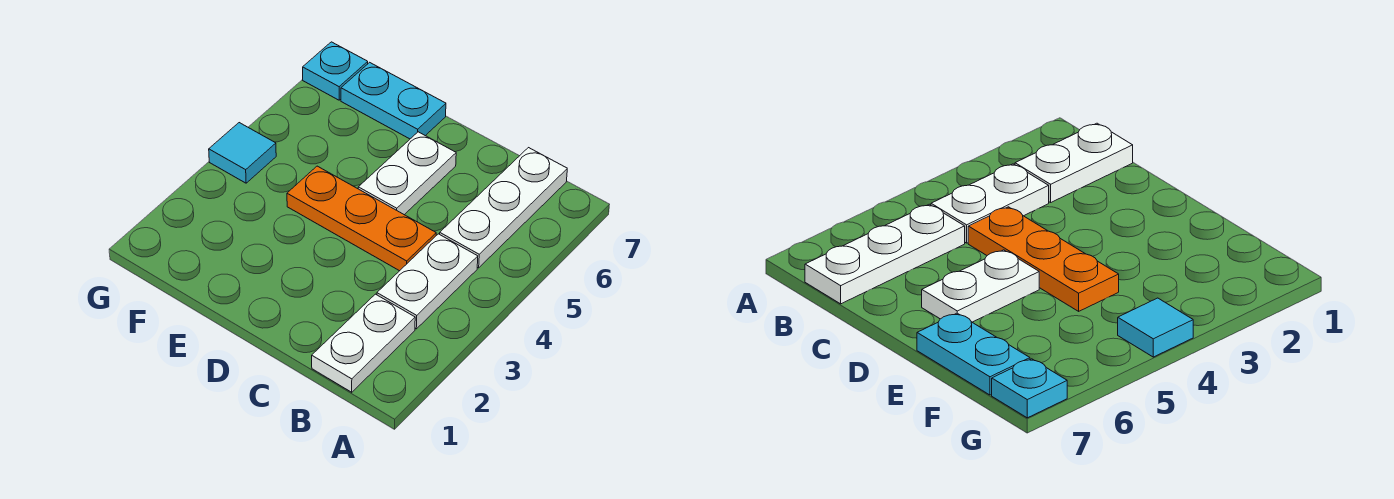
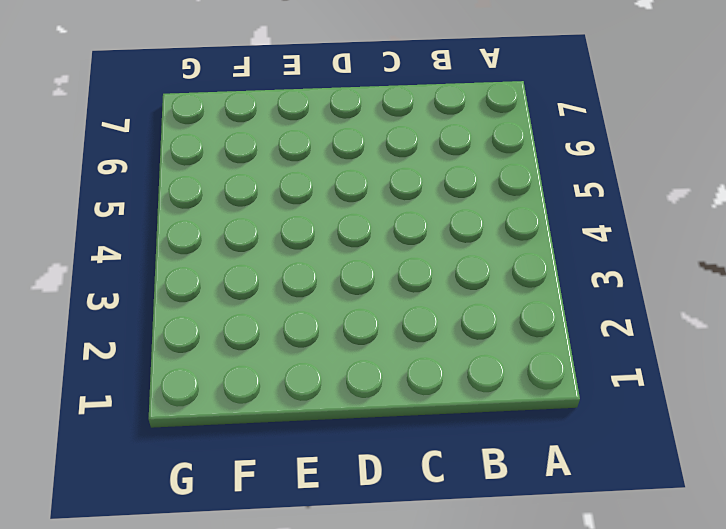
none -> white 1x2 plate [312,294,415,392]
none -> white 1x2 plate [377,234,478,329]

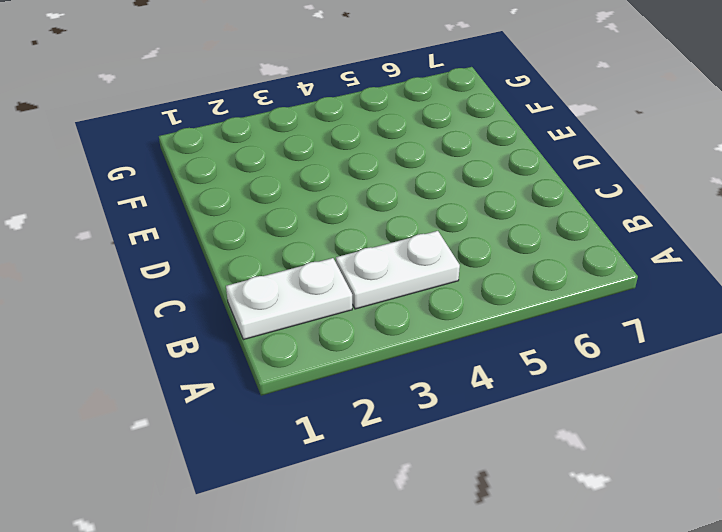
none -> white 1x3 plate [440,148,567,268]
none -> orange 1x3 plate [287,166,436,271]

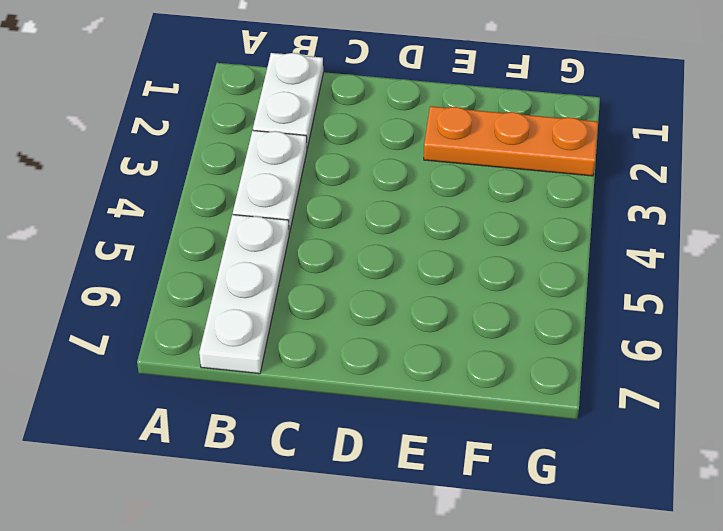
orange 1x3 plate [424,106,598,176] -> orange 1x3 plate moved to [287,166,436,271]
none -> white 1x2 plate [358,132,456,215]
none -> cyan 1x2 plate [341,62,446,139]

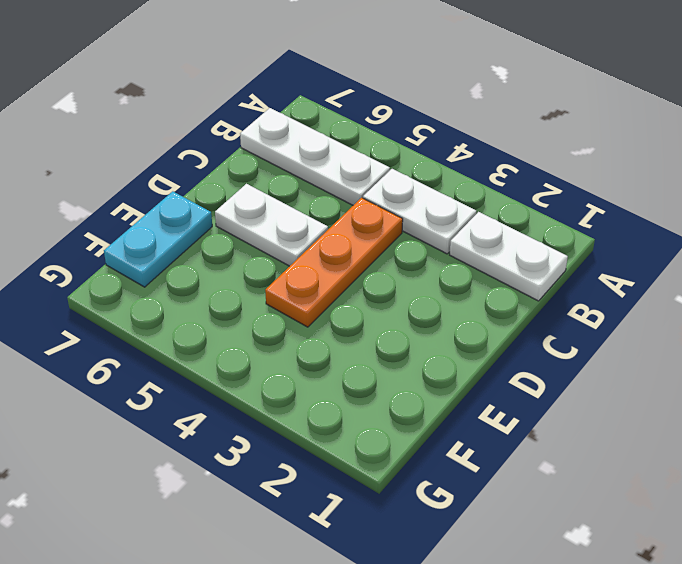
none -> cyan 1x1 tile [209,123,276,183]
none -> cyan 1x1 plate [303,42,368,100]

